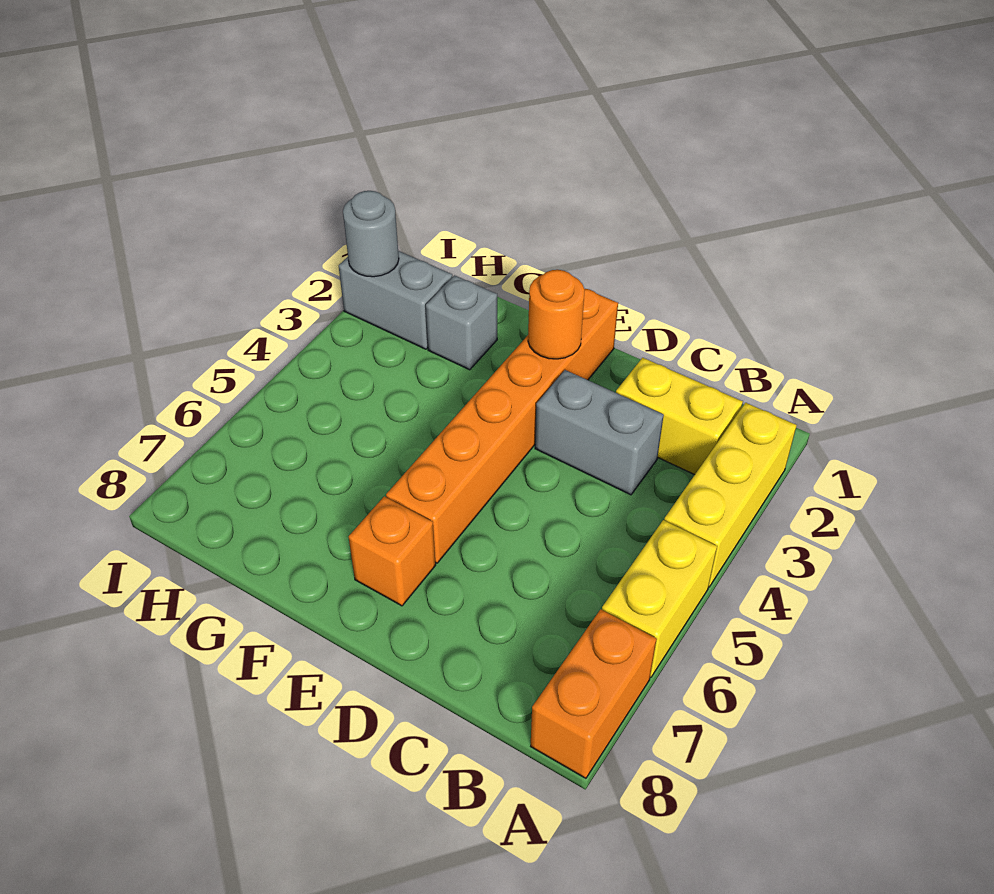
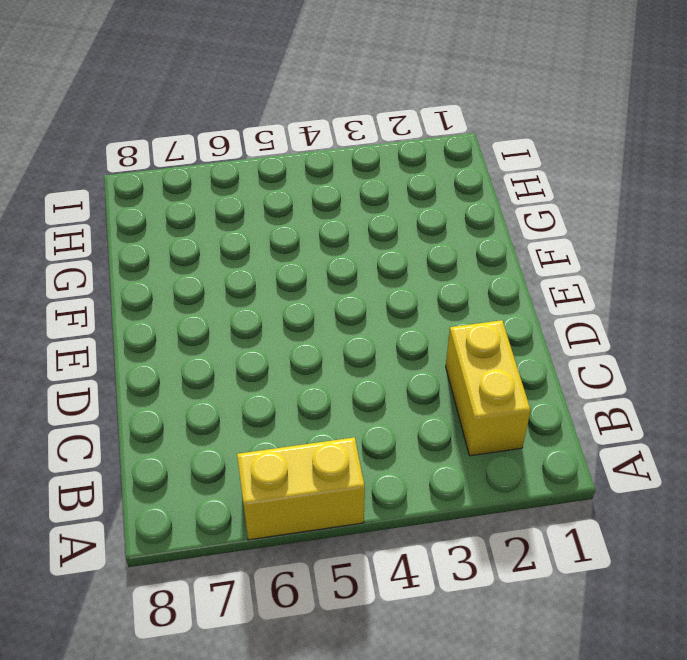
none -> yellow 1x3 brick [664,403,797,587]
none -> orange 1x2 brick [531,609,657,778]

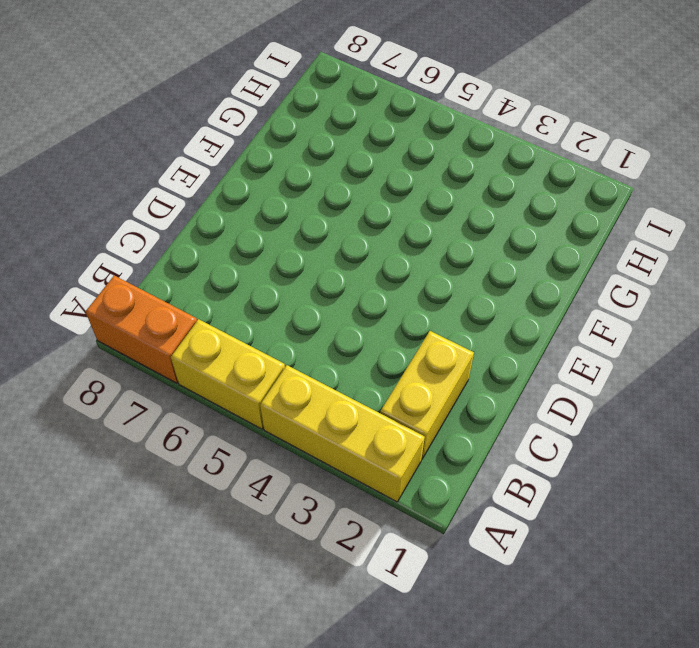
none -> grey 1x2 brick [535,370,664,495]
none -> orange 1x6 brick [386,289,618,563]

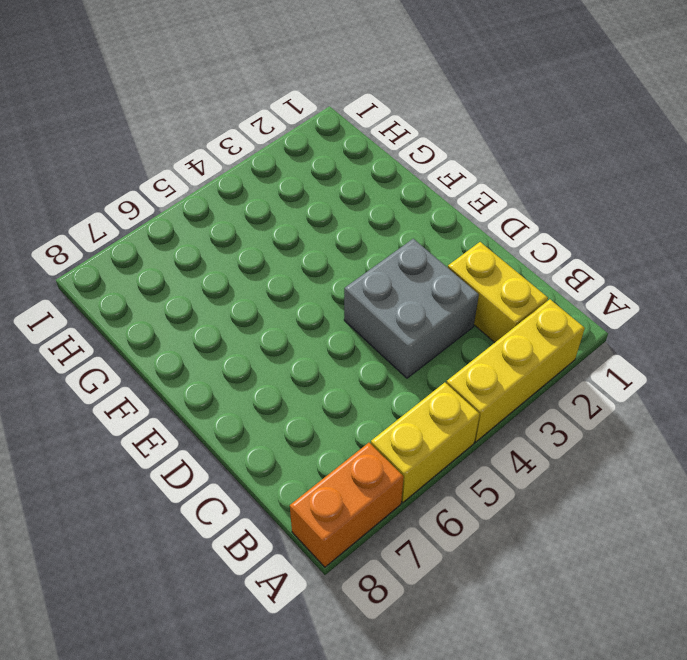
grey 2x2 brick [344,239,479,378] -> grey 1x2 brick [535,370,664,495]
none -> orange 1x6 brick [386,289,618,563]
none -> orange 1x1 brick [349,496,436,606]

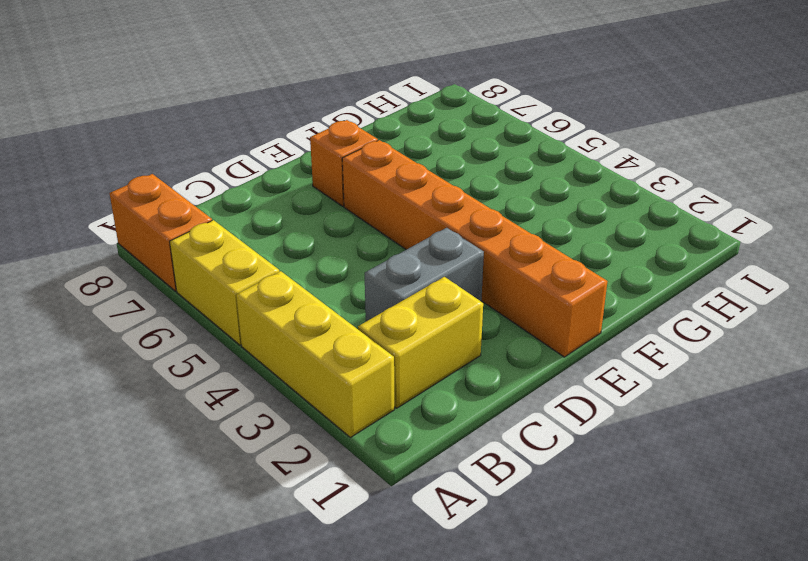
none -> grey 1x1 brick [426,275,497,370]
none -> grey 1x2 brick [339,251,452,349]

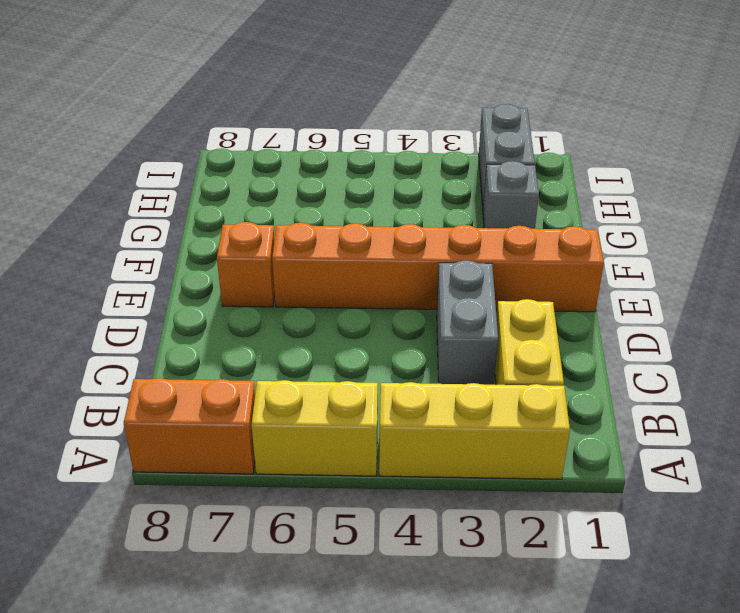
none -> orange 1x1 round brick [528,270,585,359]
none -> grey 1x1 round brick [343,191,399,277]

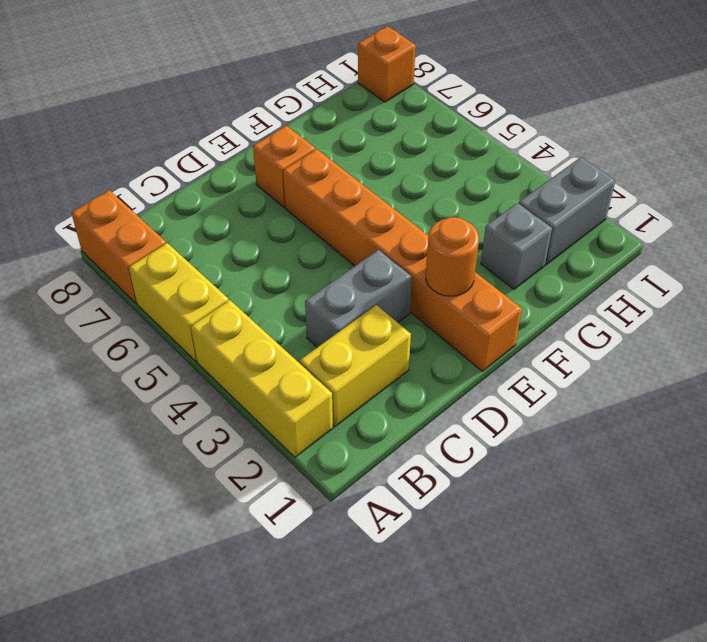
orange 1x1 brick [358,26,416,102] -> none
none -> grey 1x1 round brick [343,191,399,277]

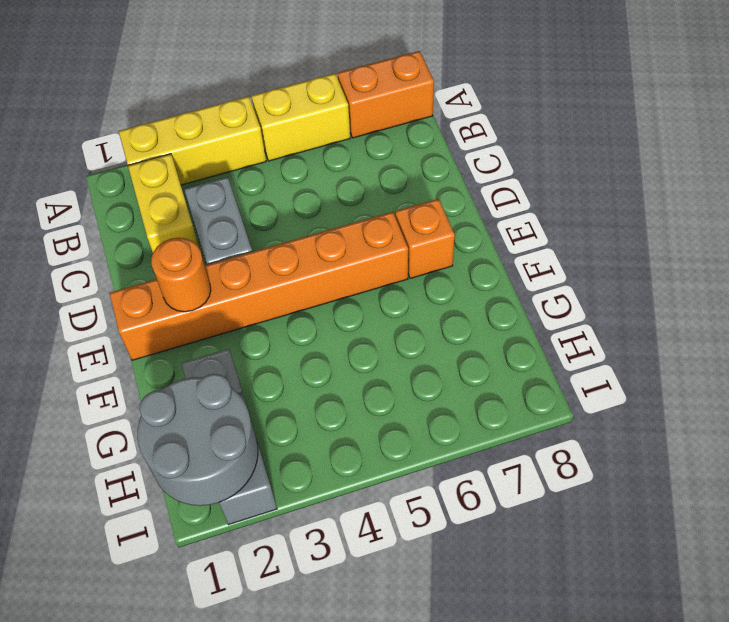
grey 2x2 round brick [137,374,258,506] -> grey 1x1 round brick [343,191,399,277]

